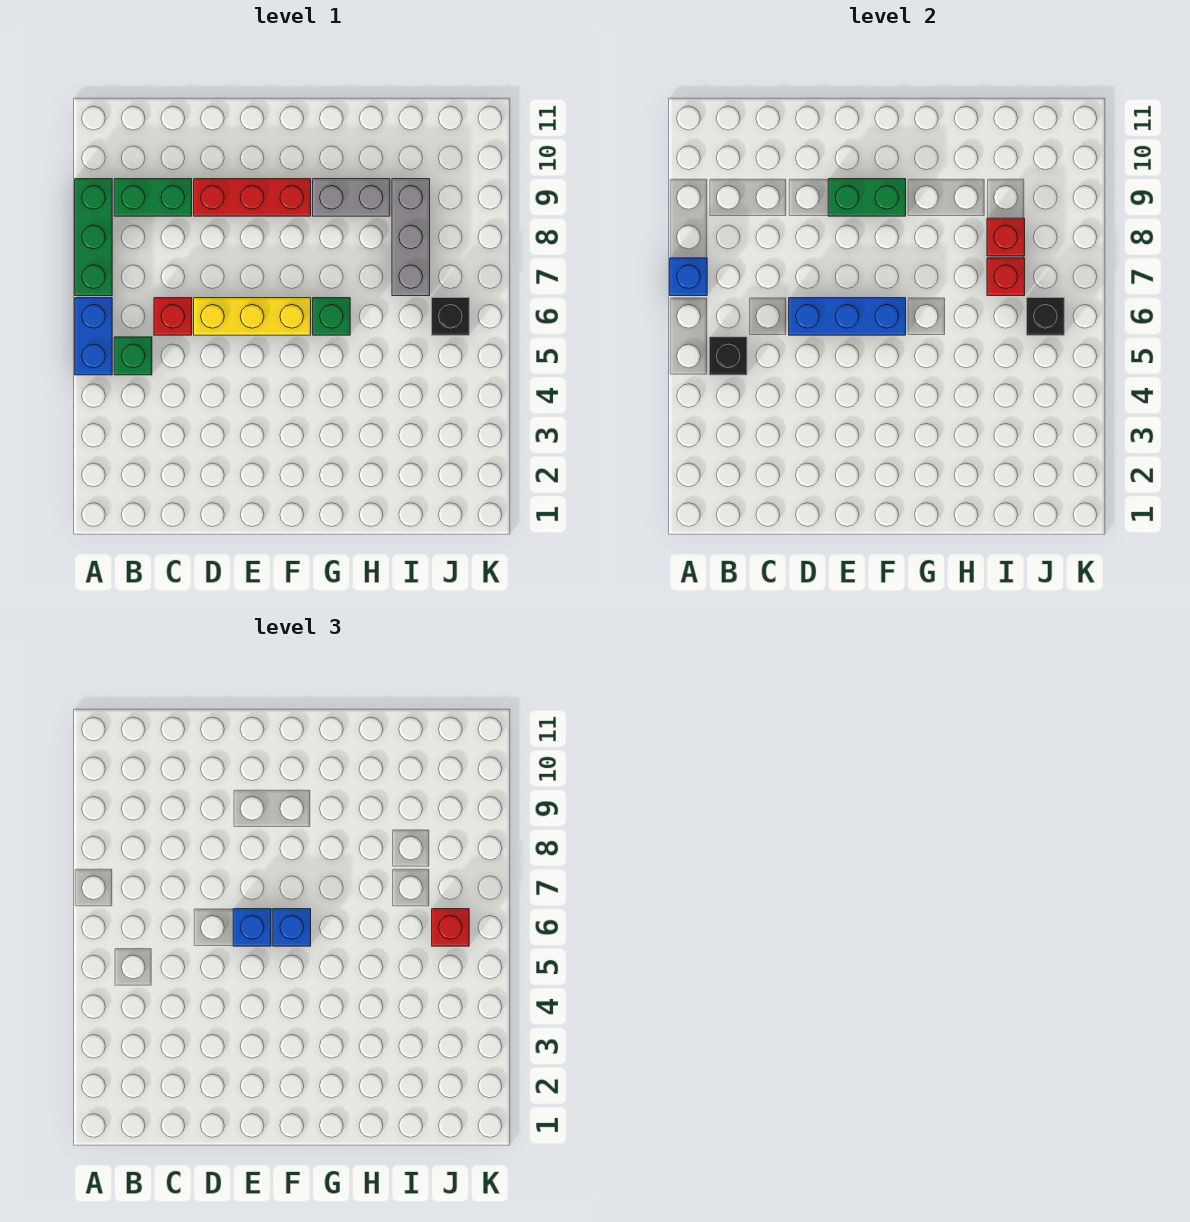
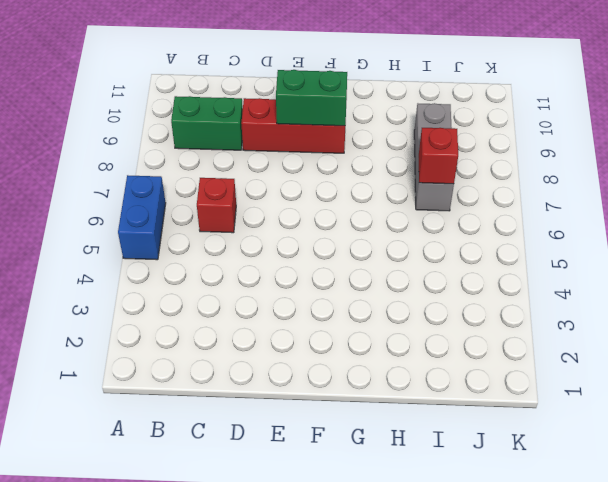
none -> green 1x3 brick [75,179,112,296]
none -> green 1x1 brick [114,337,152,375]
none -> yellow 1x3 brick [194,298,311,335]

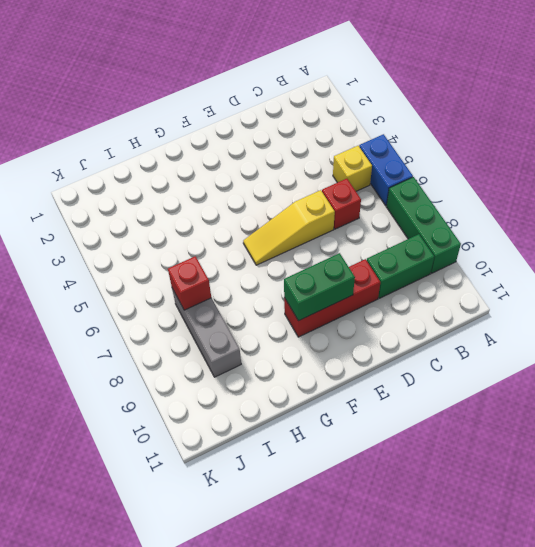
yellow 1x1 brick [333,146,372,191] -> green 1x1 brick [114,337,152,375]
yellow 1x3 slope [243,190,335,265] -> yellow 1x3 brick [194,298,311,335]
none -> green 1x1 brick [313,298,350,335]
none -> grey 1x2 brick [313,179,390,216]
none -> black 1x1 brick [432,298,469,335]

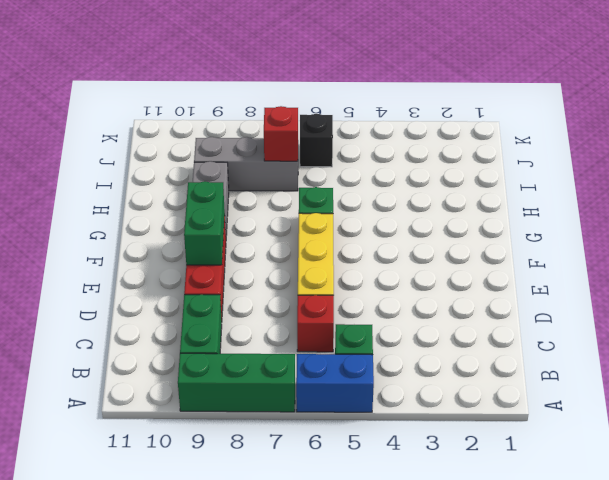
none -> blue 1x1 brick [670,258,707,296]
none -> black 1x1 brick [709,337,747,375]
none -> blue 1x3 brick [789,298,906,335]

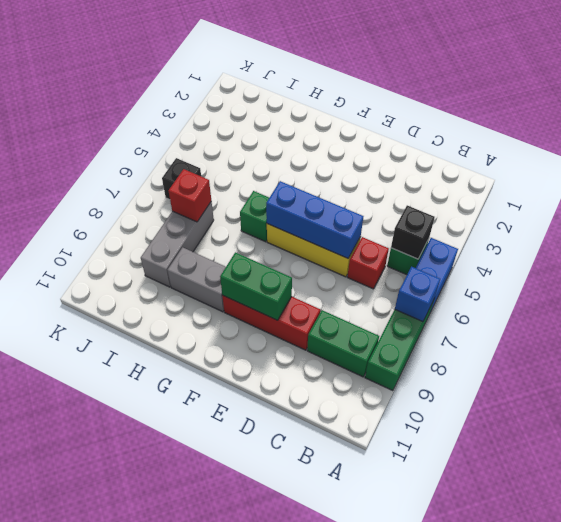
none -> red 1x1 brick [987,218,1025,256]
none -> black 1x1 brick [1027,298,1064,335]
none -> blue 1x1 brick [233,909,271,946]

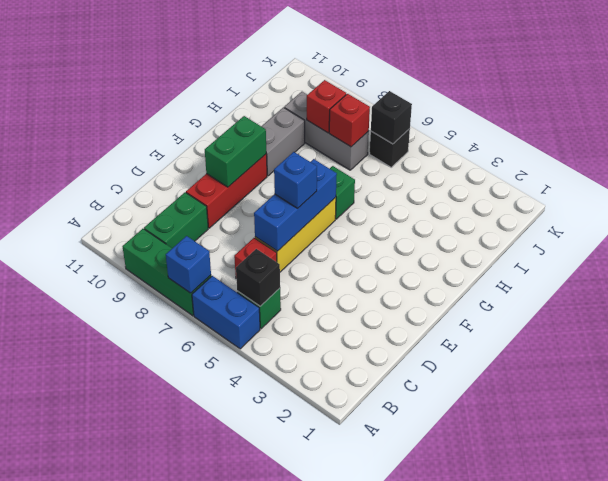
none -> blue 1x1 brick [273,909,311,946]
none -> red 1x1 brick [432,909,469,946]

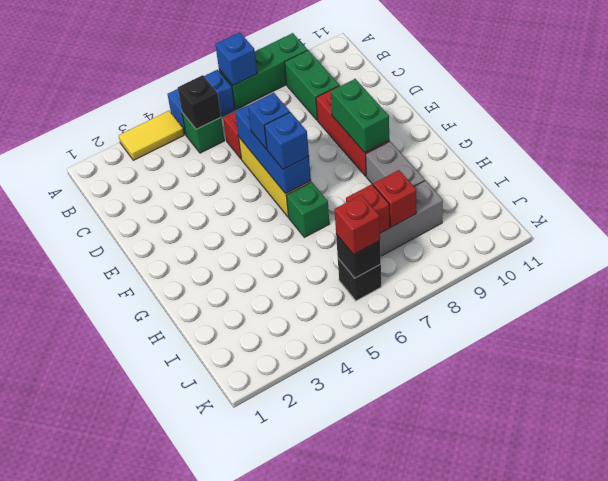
yellow 1x2 tile [119,111,184,160] -> none

